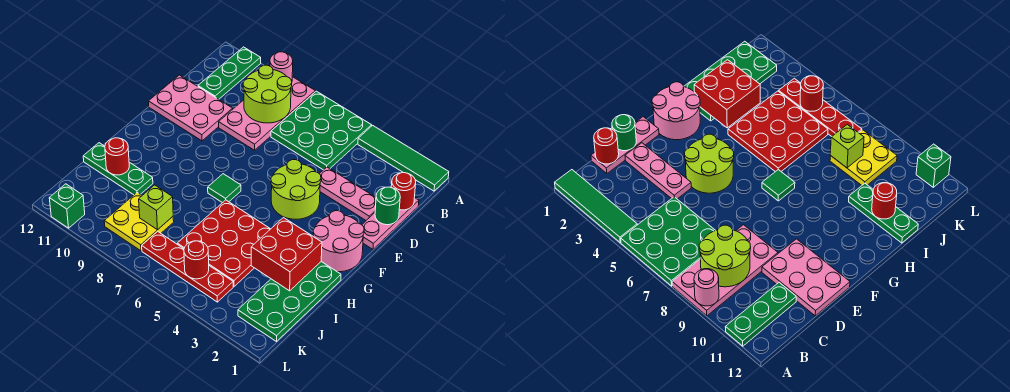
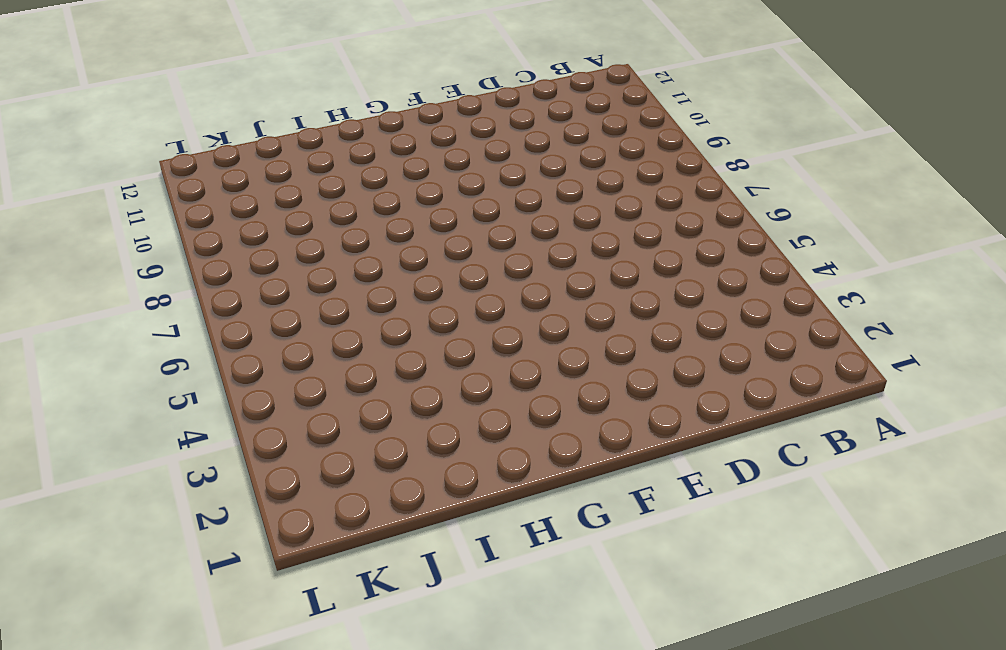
none -> green 1x4 tile [358,125,449,191]
none -> green 3x3 plate [271,91,372,170]
none -> pink 2x4 plate [219,77,315,150]

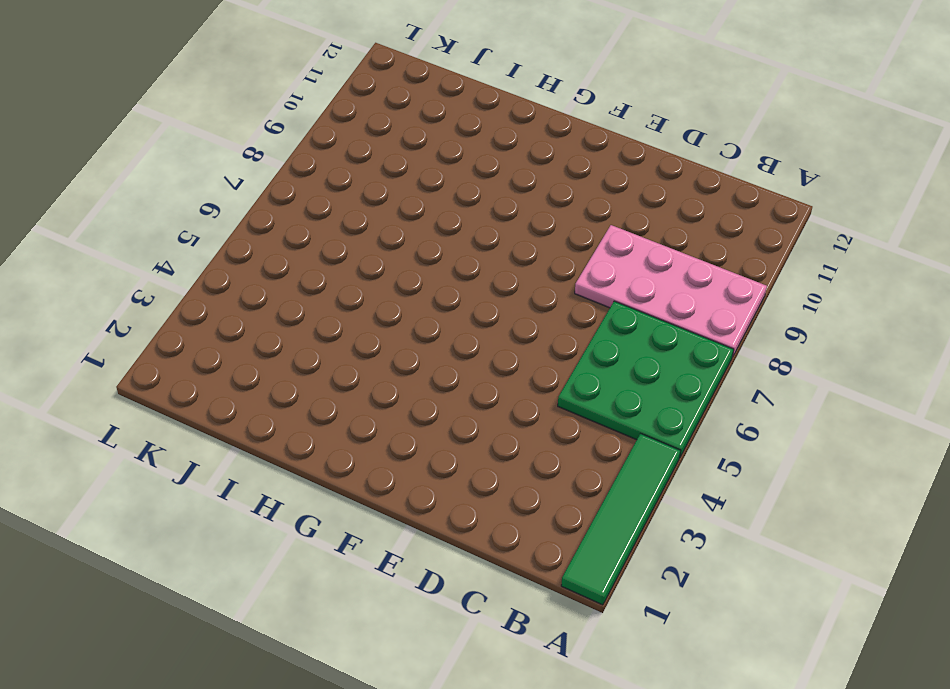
none -> green 1x3 plate [198,47,261,99]
none -> pink 1x3 plate [362,198,419,249]
none -> pink 1x3 plate [320,167,376,220]

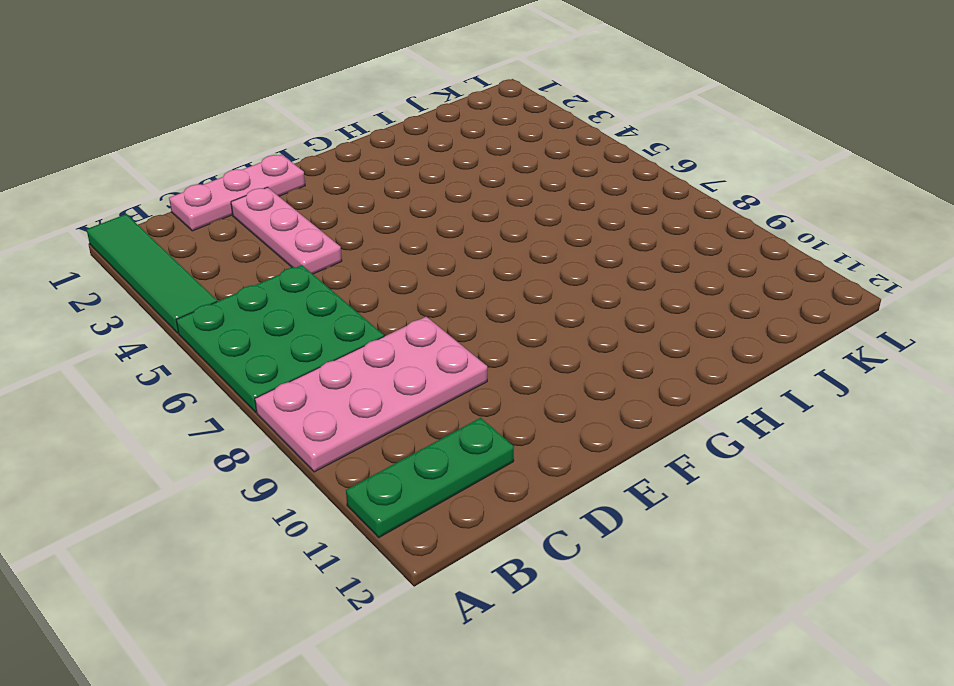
none -> pink 2x3 plate [148,75,233,141]
none -> lime 2x2 round brick [271,160,321,219]
none -> pink 2x2 round brick [313,211,364,272]

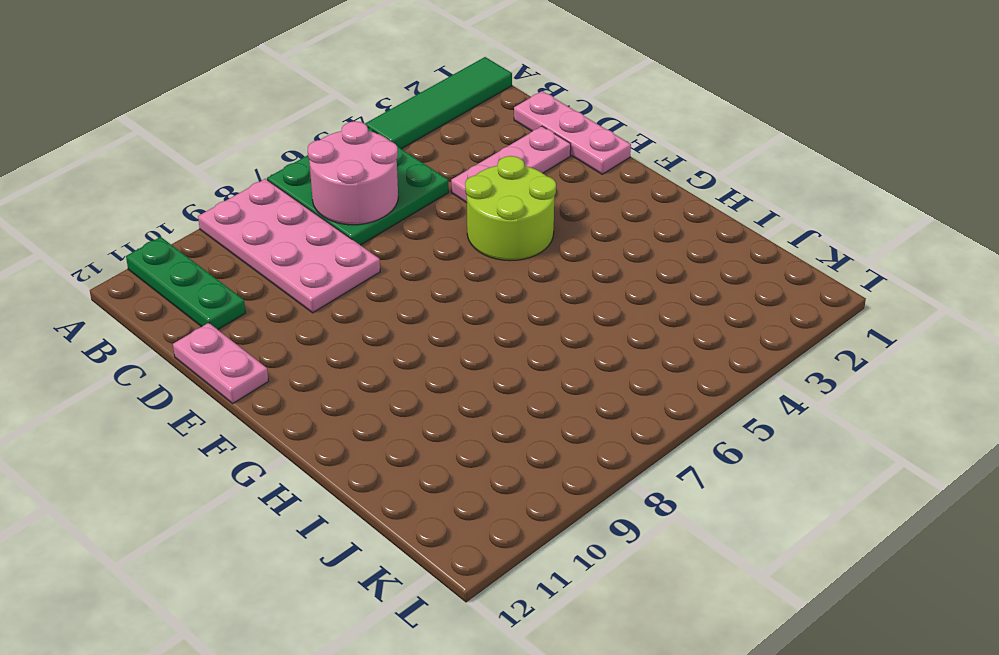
pink 2x2 round brick [308,121,398,225] -> pink 2x2 round brick moved to [313,211,364,272]
pink 1x2 plate [173,323,268,403] -> pink 2x3 plate [148,75,233,141]
none -> green 1x1 tile [208,174,241,203]
none -> green 2x4 plate [238,262,341,342]
none -> red 3x3 plate [177,200,270,287]

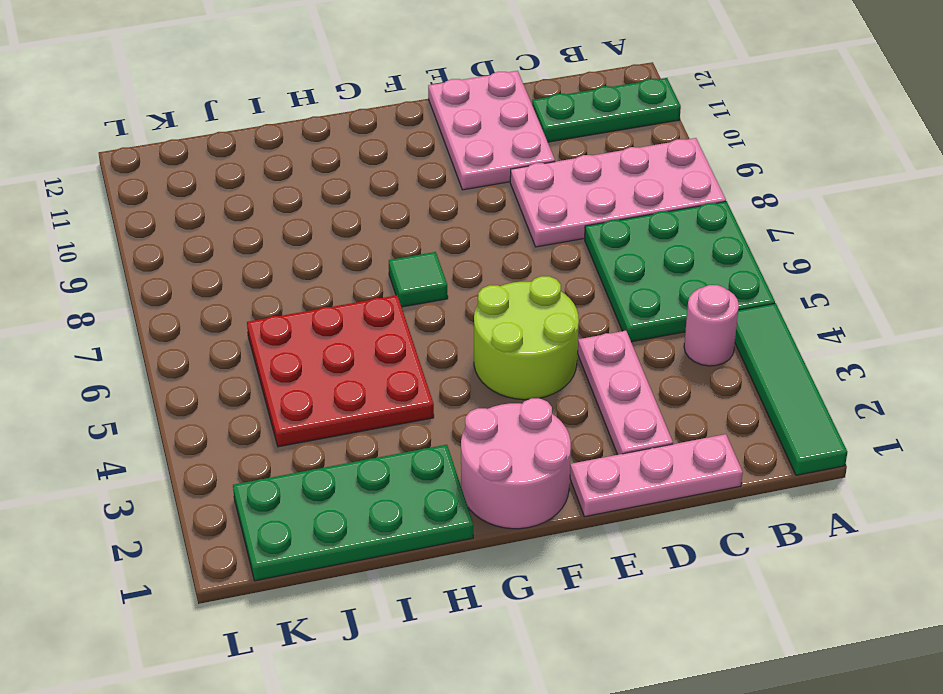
pink 1x1 round brick [684,285,739,366] -> pink 1x1 round brick moved to [270,52,293,81]
none -> green 1x3 plate [83,143,153,195]
none -> yellow 2x2 plate [104,193,174,251]
none -> red 1x4 plate [142,231,233,302]

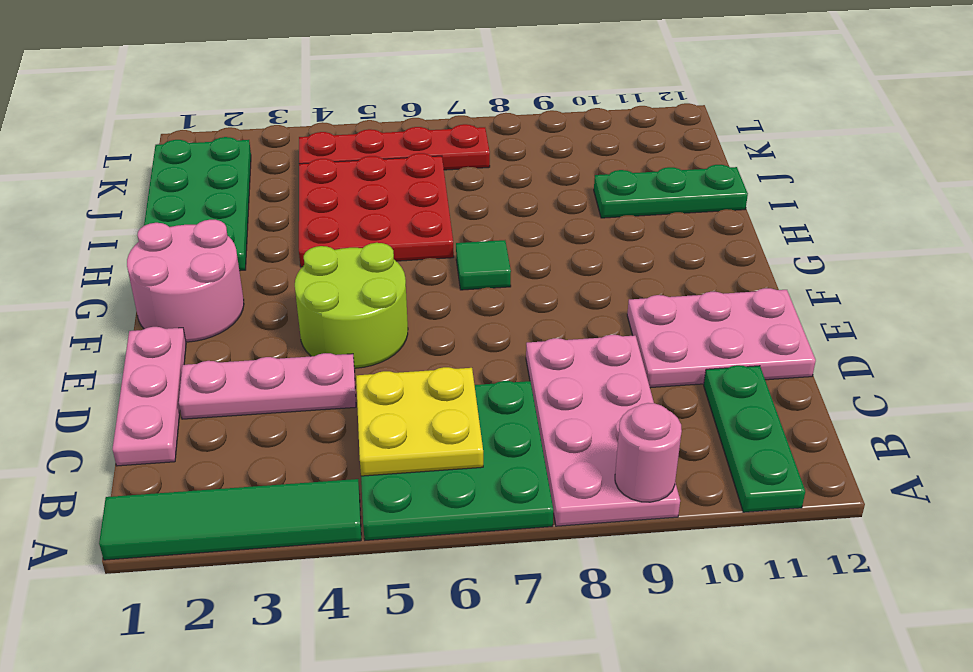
yellow 2x2 plate [356,367,483,476] -> yellow 2x2 plate moved to [104,193,174,251]
none -> green 1x1 brick [49,184,85,228]
none -> lime 2x2 round brick [243,65,292,123]
none -> red 1x1 round brick [391,173,416,210]

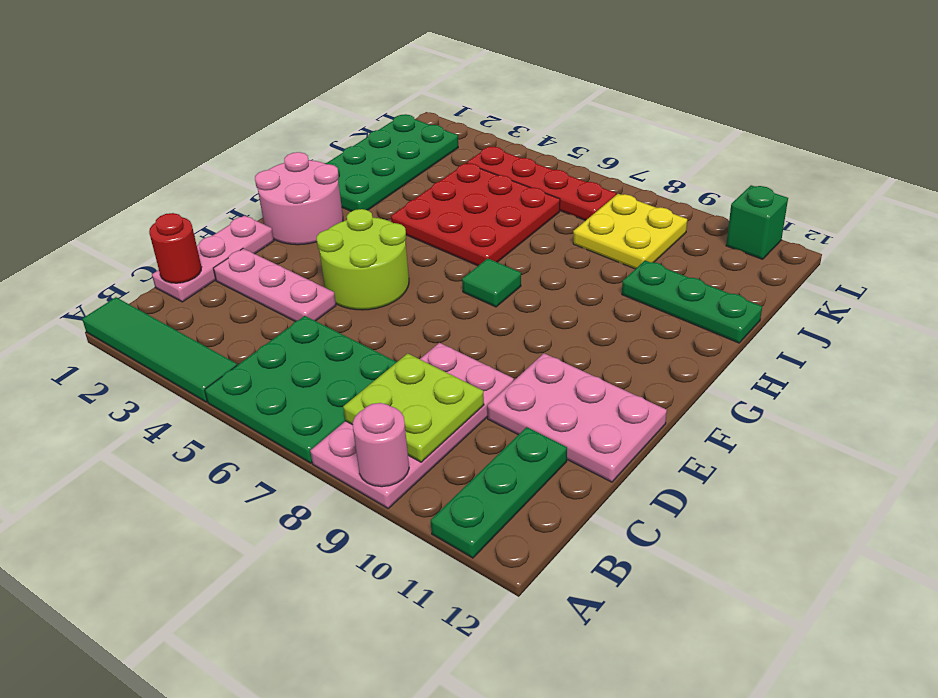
lime 2x2 plate [343,353,484,462] -> lime 2x2 round brick [243,65,292,123]
none -> green 1x1 round brick [375,187,400,225]
none -> red 2x2 brick [251,218,322,291]
none -> red 1x1 round brick [105,138,129,175]

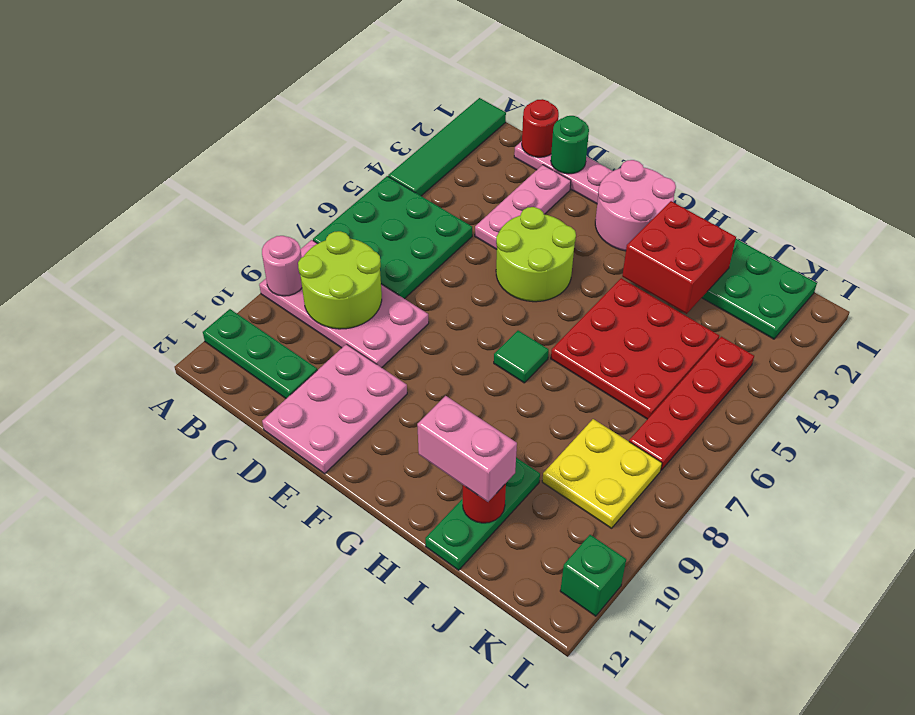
pink 1x2 brick [417,396,517,502] -> none
none -> lime 1x1 brick [139,185,173,230]
none -> red 1x1 round brick [184,241,209,279]

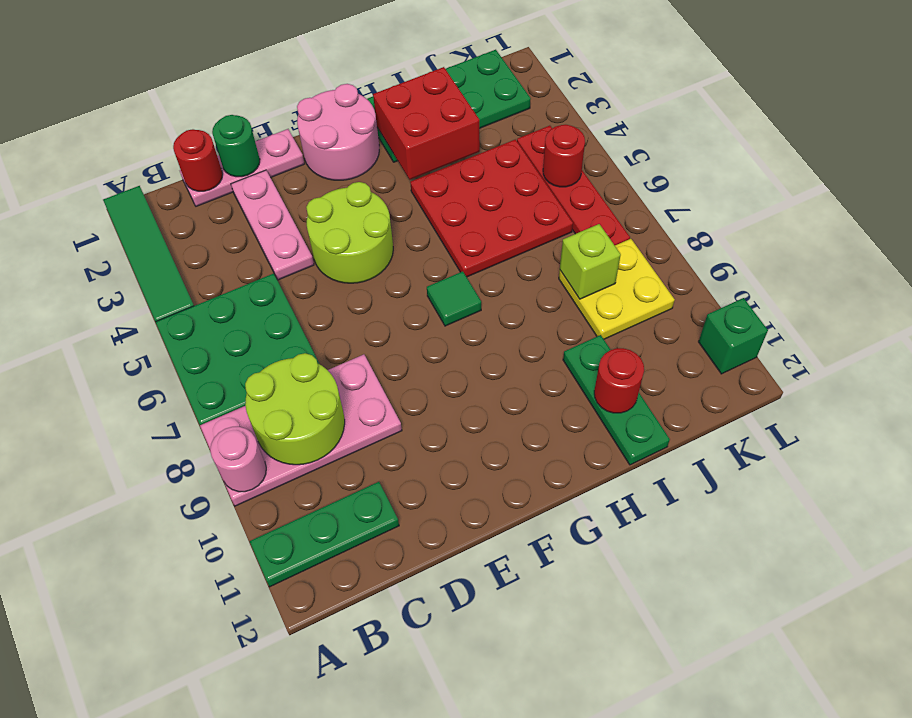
none -> pink 2x3 plate [148,75,233,141]

